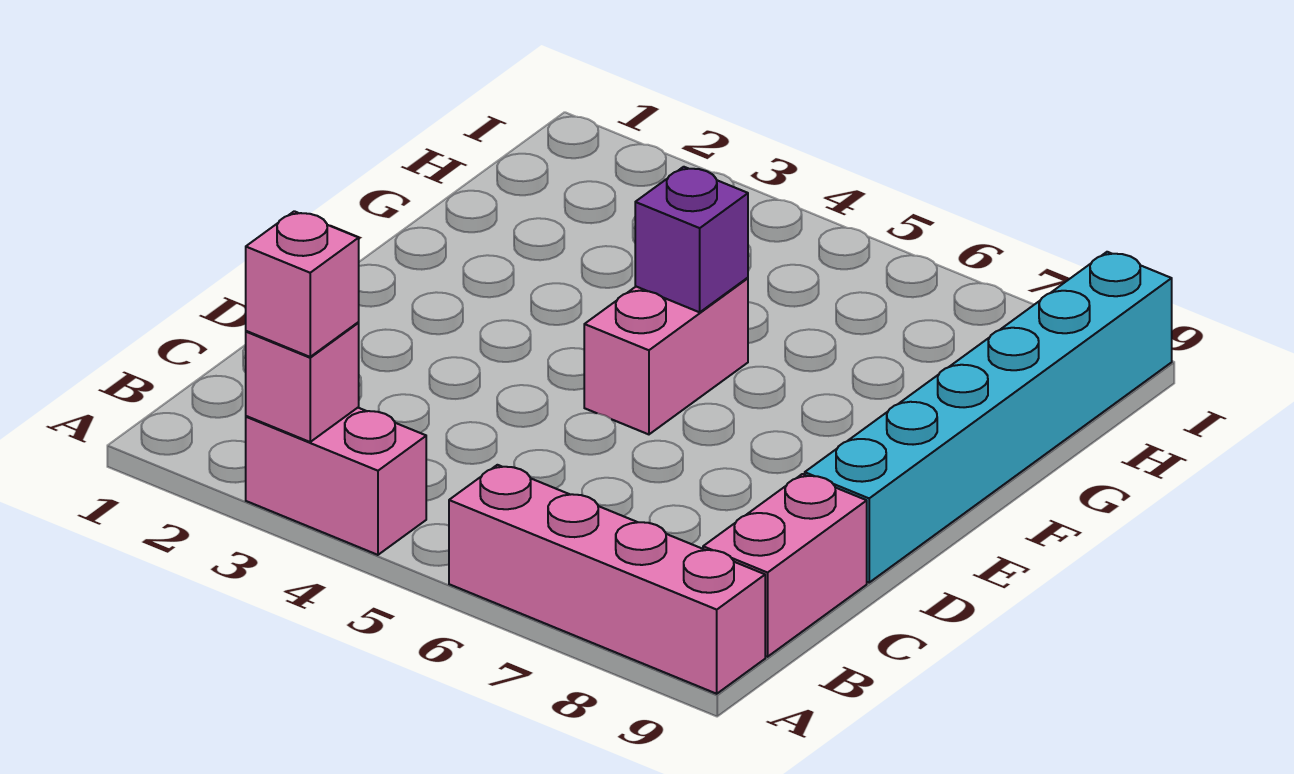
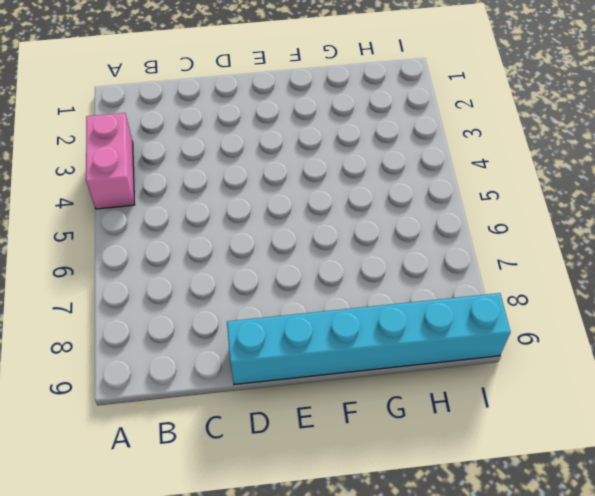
none -> pink 1x4 brick [449,465,765,694]
none -> pink 1x2 brick [703,474,867,657]

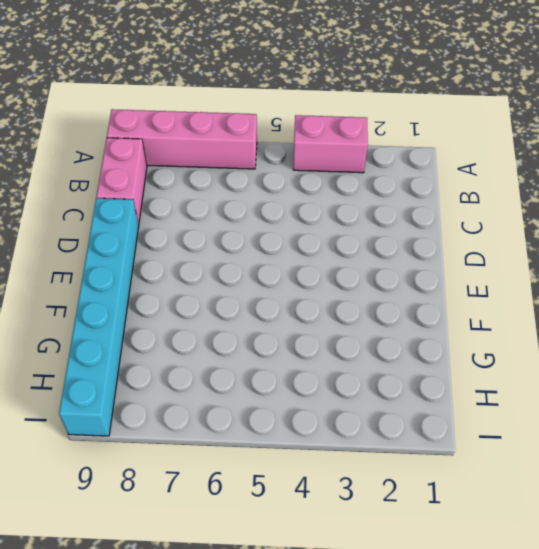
none -> pink 1x2 brick [584,278,748,434]
none -> pink 1x1 brick [246,323,359,442]

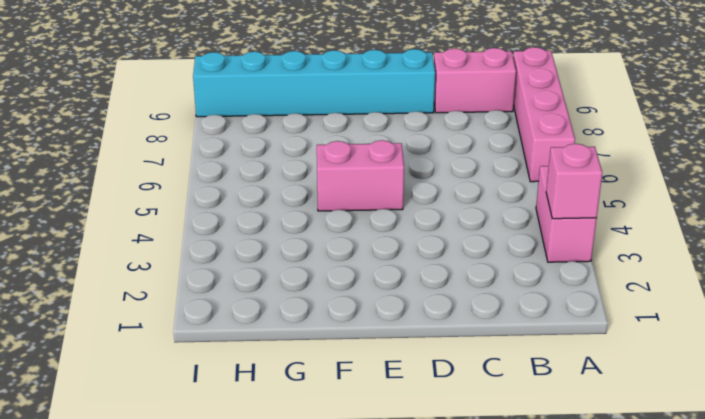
none -> purple 1x1 brick [635,167,748,312]
none -> pink 1x1 brick [246,211,359,357]

